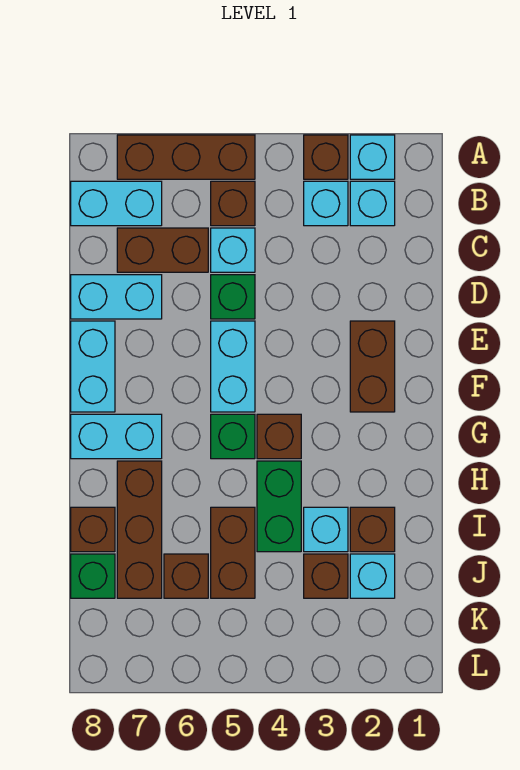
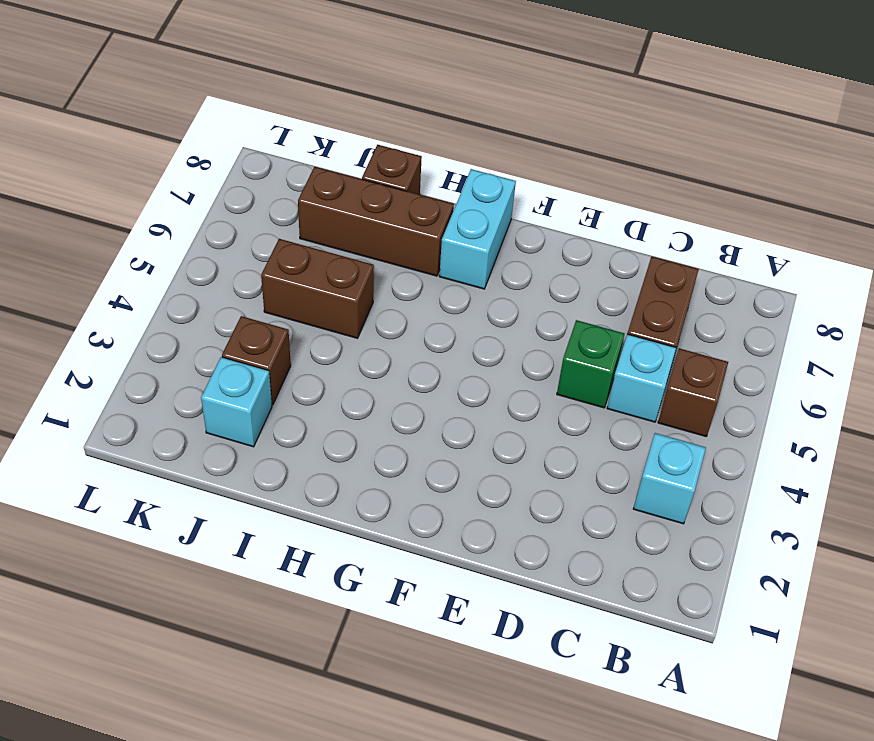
none -> cyan 1x1 brick [350,135,395,179]
none -> brown 1x1 brick [304,135,348,179]
none -> brown 1x3 brick [117,135,255,179]

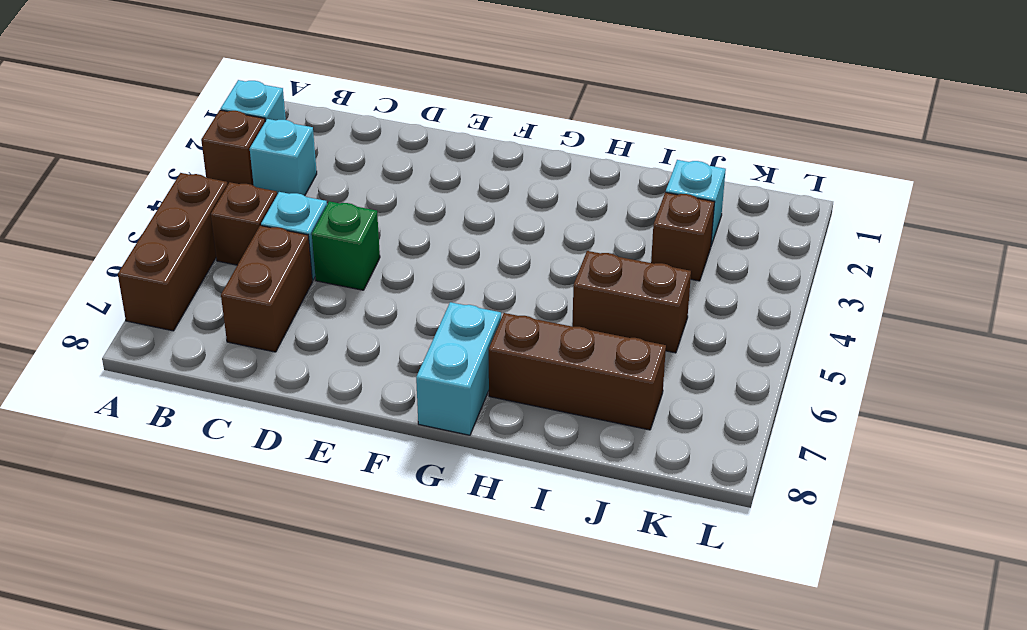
none -> cyan 1x1 brick [350,181,395,226]
none -> cyan 1x2 brick [71,181,162,226]
none -> cyan 1x2 brick [71,275,162,319]

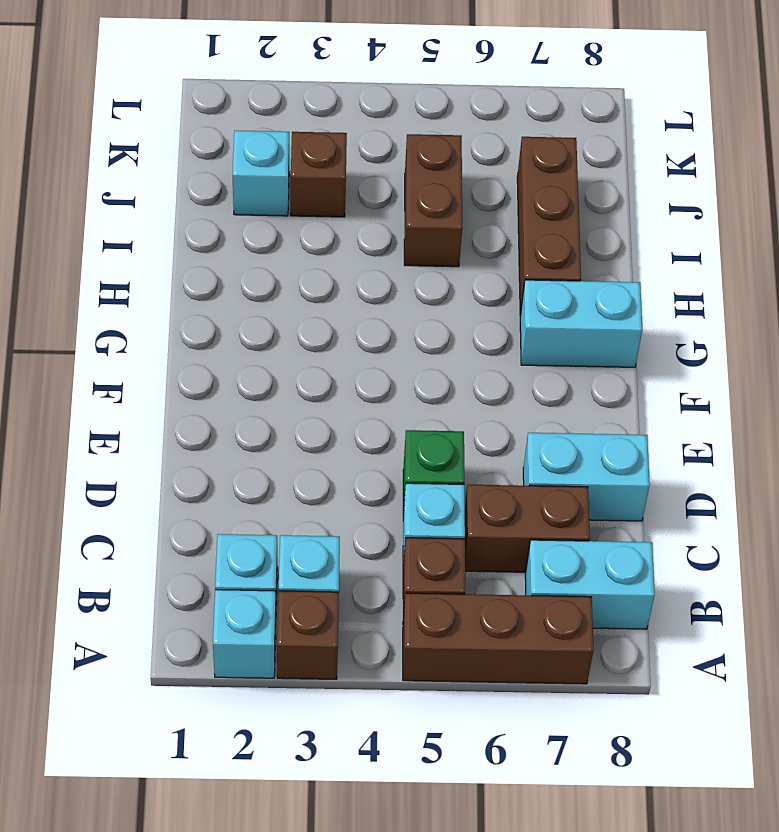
none -> brown 1x2 brick [350,321,395,412]
none -> cyan 1x2 brick [211,321,255,412]
none -> cyan 1x2 brick [71,321,115,412]

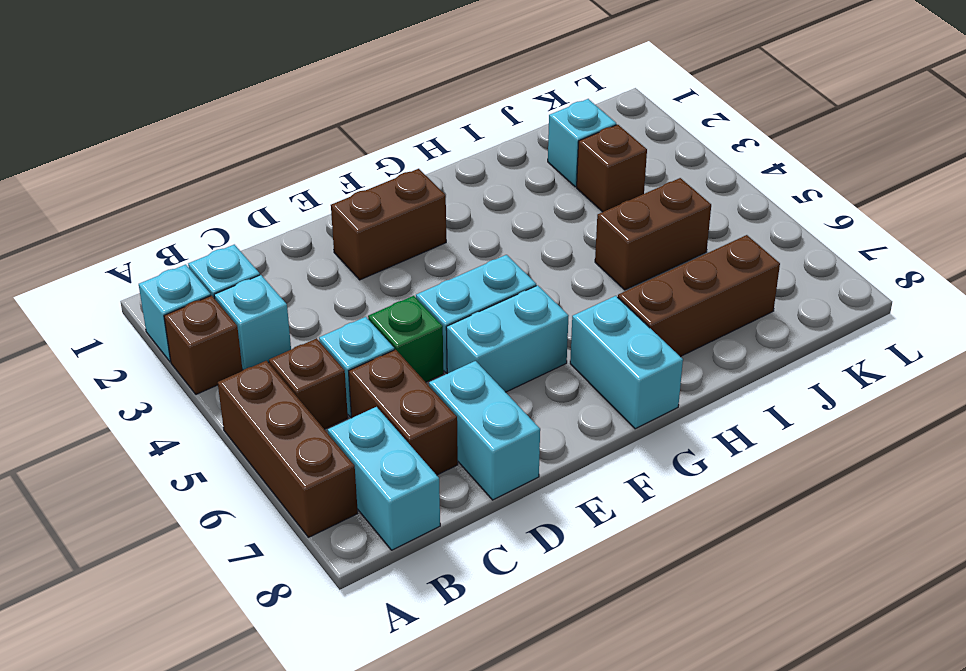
cyan 1x2 brick [446,285,569,392] -> cyan 1x2 brick moved to [71,321,115,412]
none -> brown 1x1 brick [257,414,301,459]
none -> green 1x1 brick [211,414,255,459]
none -> green 1x2 brick [257,461,301,552]

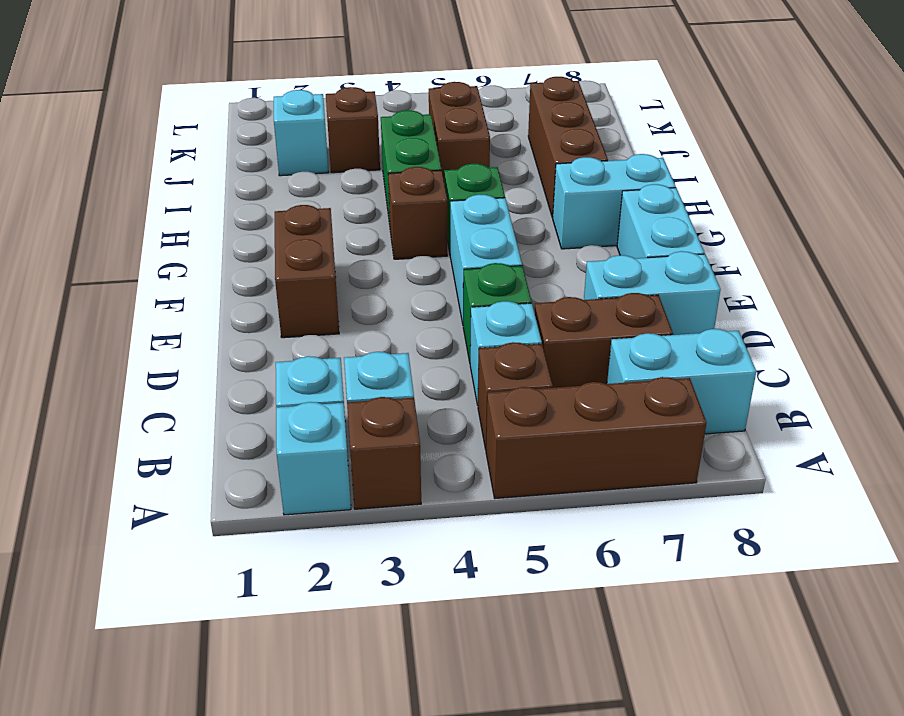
none -> brown 1x1 brick [350,507,395,552]
none -> cyan 1x1 brick [304,507,348,552]
none -> brown 1x1 brick [71,507,115,552]

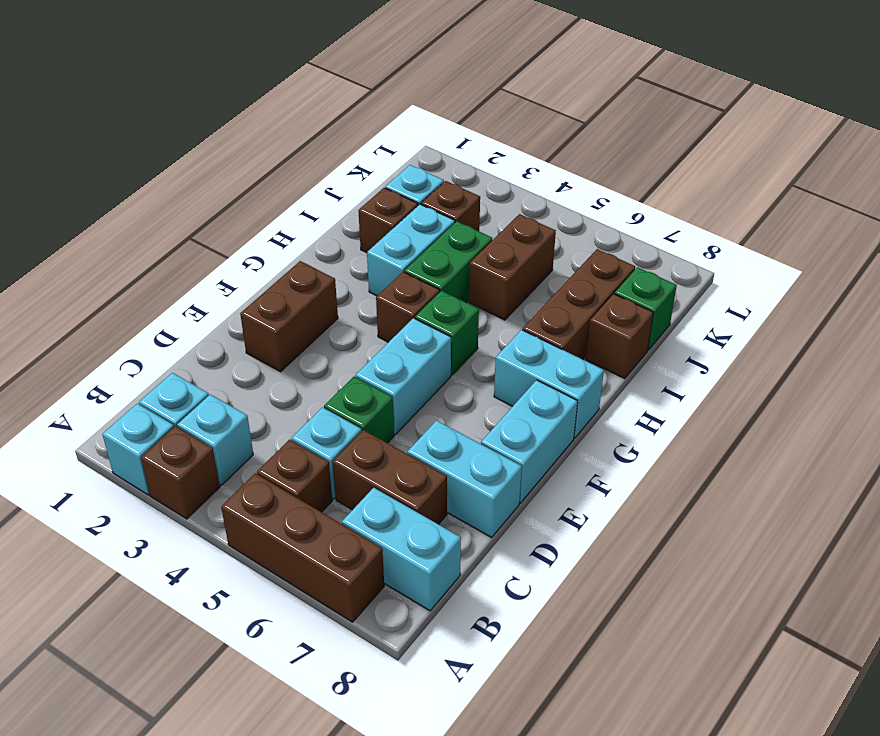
cyan 1x2 brick [367,204,455,296] -> cyan 1x1 brick [304,507,348,552]
none -> brown 1x1 brick [164,554,208,598]

